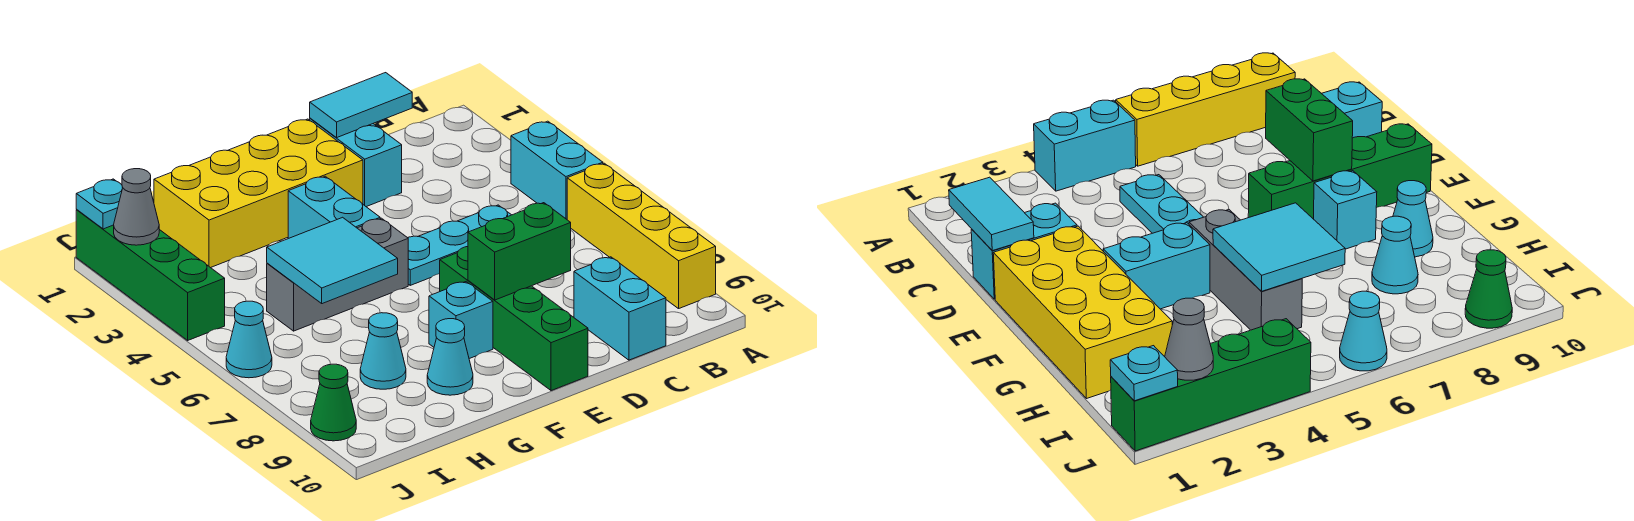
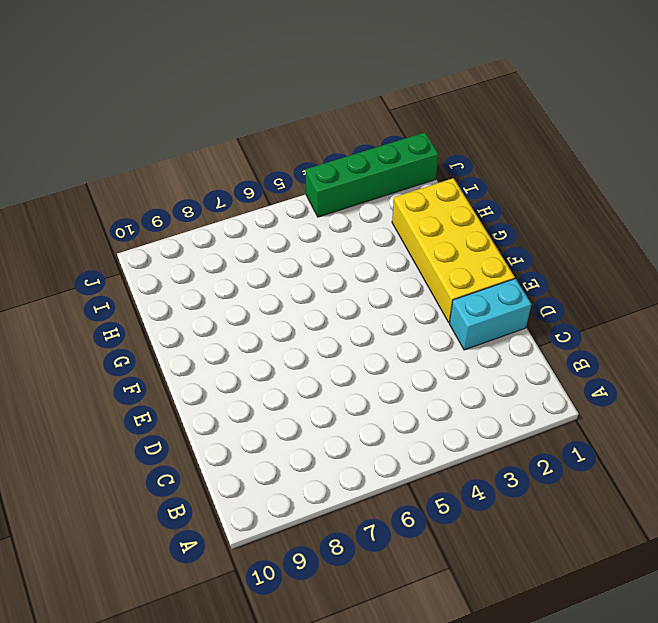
none -> cyan 1x2 brick [511,121,603,219]
none -> yellow 1x4 brick [567,163,716,309]
none -> cyan 1x3 plate [408,205,511,285]

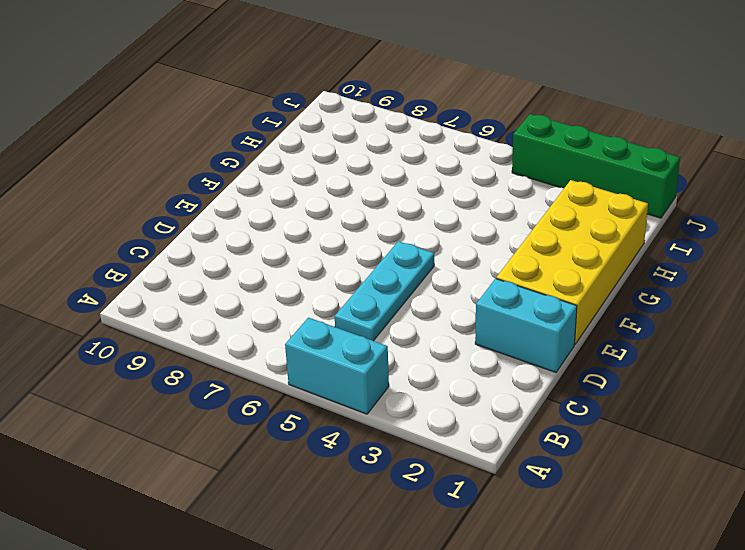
none -> yellow 1x4 brick [567,163,716,309]
none -> cyan 1x2 brick [574,257,666,360]
none -> green 1x4 brick [440,247,588,391]

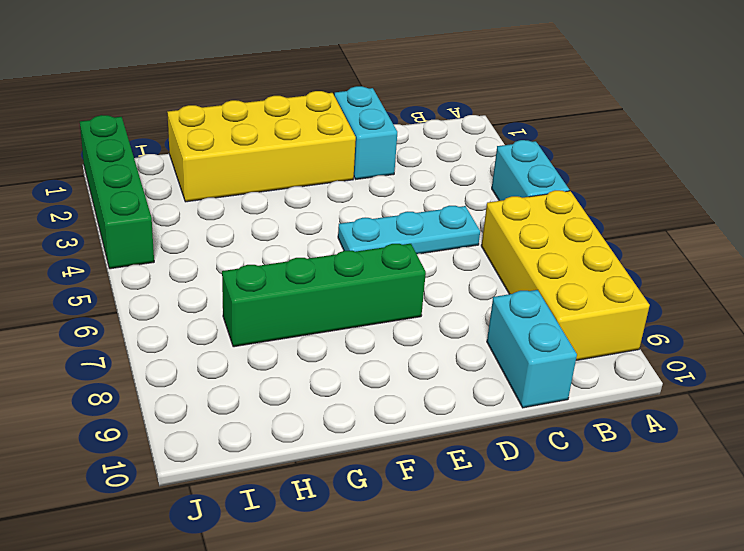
yellow 2x4 brick [481,190,650,361] -> yellow 1x4 brick [567,163,716,309]
green 1x4 brick [222,244,426,347] -> green 1x4 brick turned to [440,247,588,391]
none -> cyan 1x2 brick [288,176,380,238]
none -> grey 1x3 brick [267,218,408,331]
none -> cyan 1x1 brick [429,282,493,359]

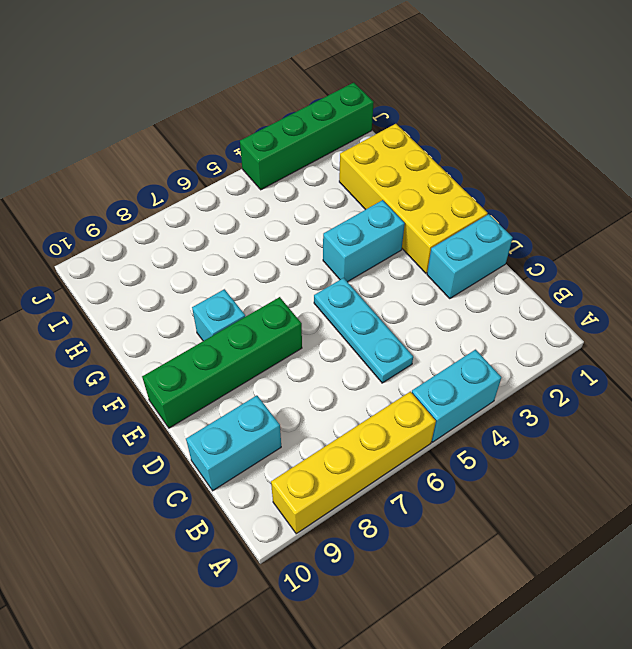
none -> grey 1x3 brick [267,218,408,331]
none -> cyan 1x1 cone [427,319,473,395]
none -> cyan 1x1 cone [360,313,406,389]

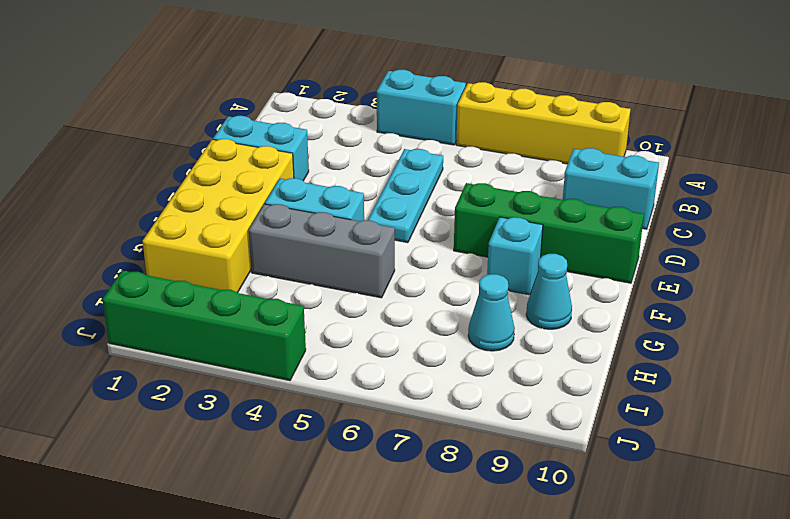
grey 1x3 brick [249,204,395,298] -> grey 1x3 brick turned to [267,218,408,331]
none -> cyan 1x1 cone [226,301,272,378]
none -> green 1x1 cone [311,364,356,441]
none -> cyan 1x2 tile [310,73,412,138]

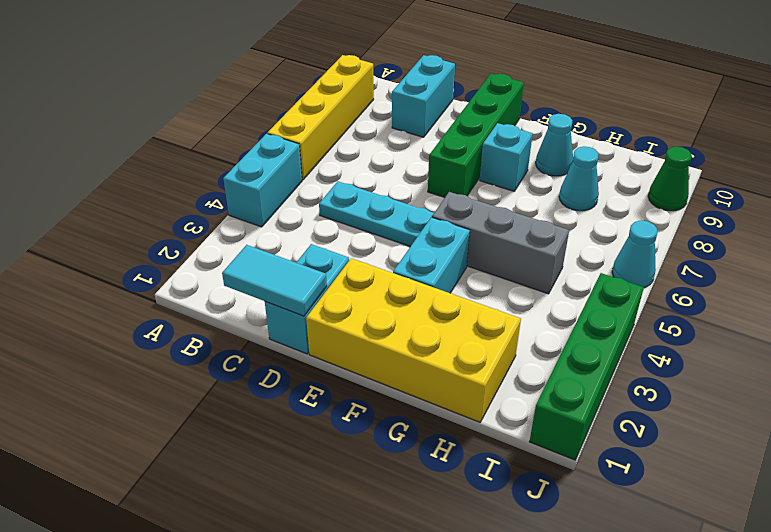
none -> green 1x2 brick [468,203,571,300]
none -> cyan 2x2 tile [267,217,398,304]
none -> cyan 1x1 plate [76,179,123,229]

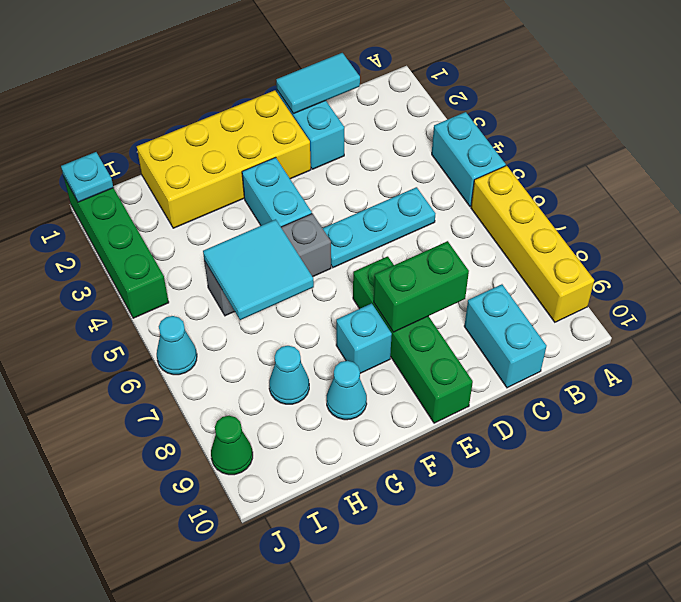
none -> grey 1x1 cone [114,169,159,245]

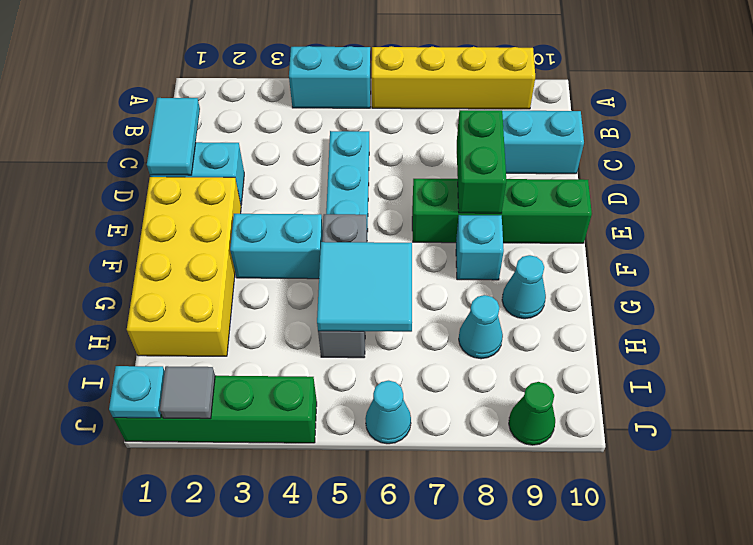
grey 1x1 tile [160,366,215,419] -> grey 1x1 cone [114,169,159,245]

